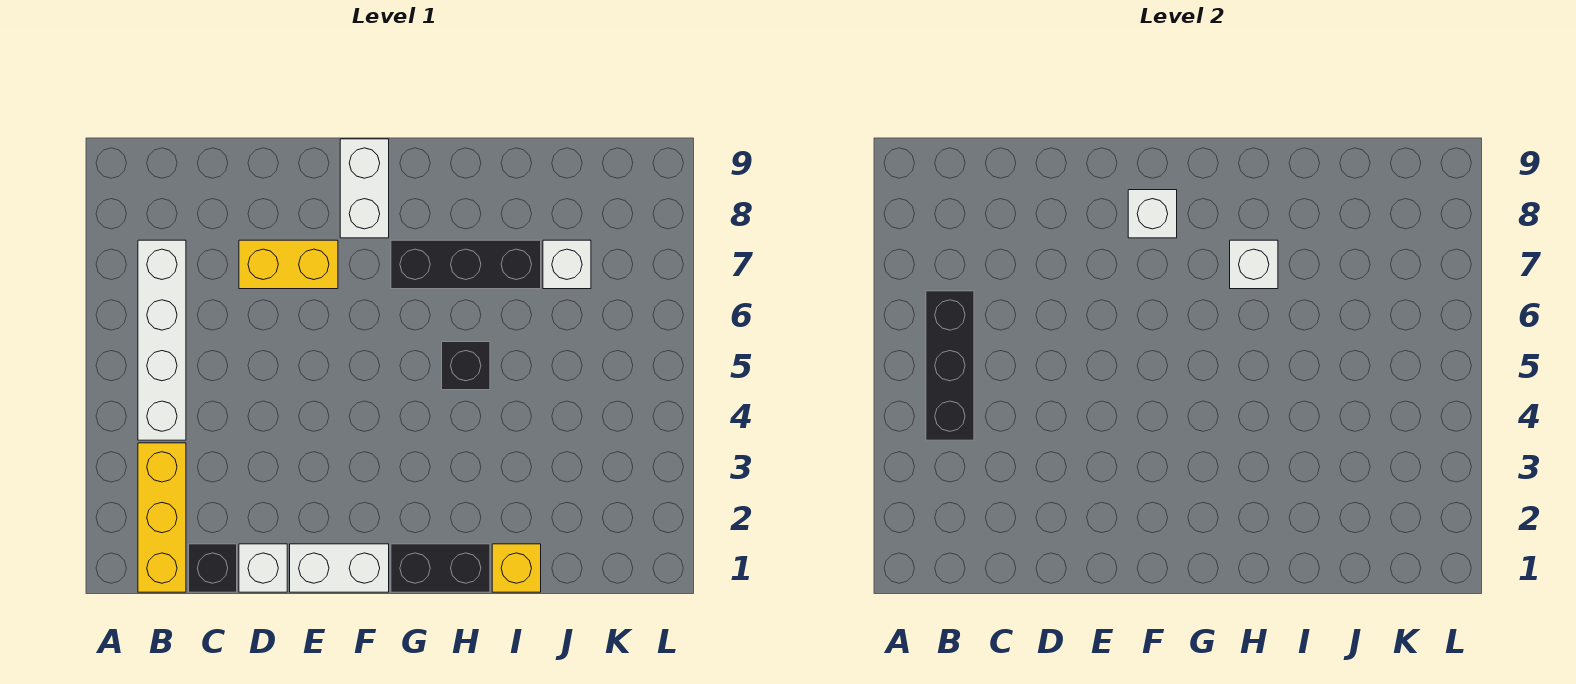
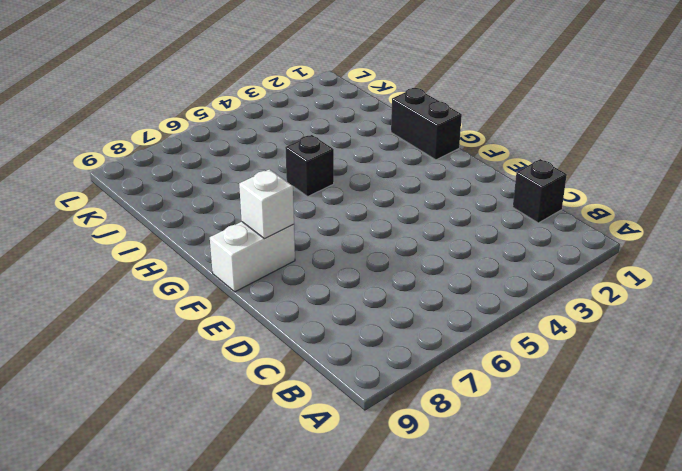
none -> yellow 1x3 brick [138,443,186,592]
none -> white 1x4 brick [138,240,186,440]
none -> white 1x1 brick [239,544,287,592]

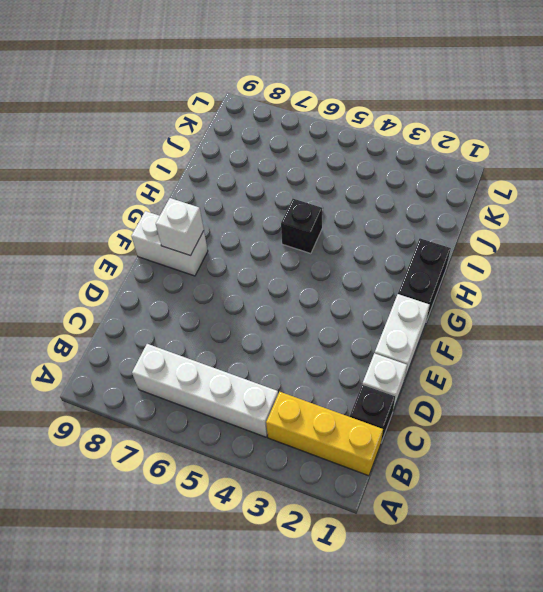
none -> yellow 1x2 brick [239,240,338,289]
none -> black 1x3 brick [391,240,541,289]
none -> yellow 1x1 brick [492,544,541,592]

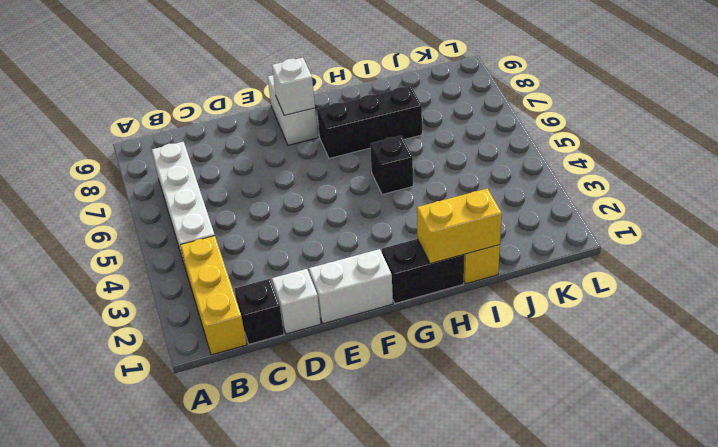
yellow 1x2 brick [417,188,502,264] -> yellow 1x2 brick moved to [239,240,338,289]
none -> white 1x1 brick [543,240,591,289]
none -> black 1x3 brick [926,291,974,440]
none -> white 1x1 brick [1230,240,1278,289]

